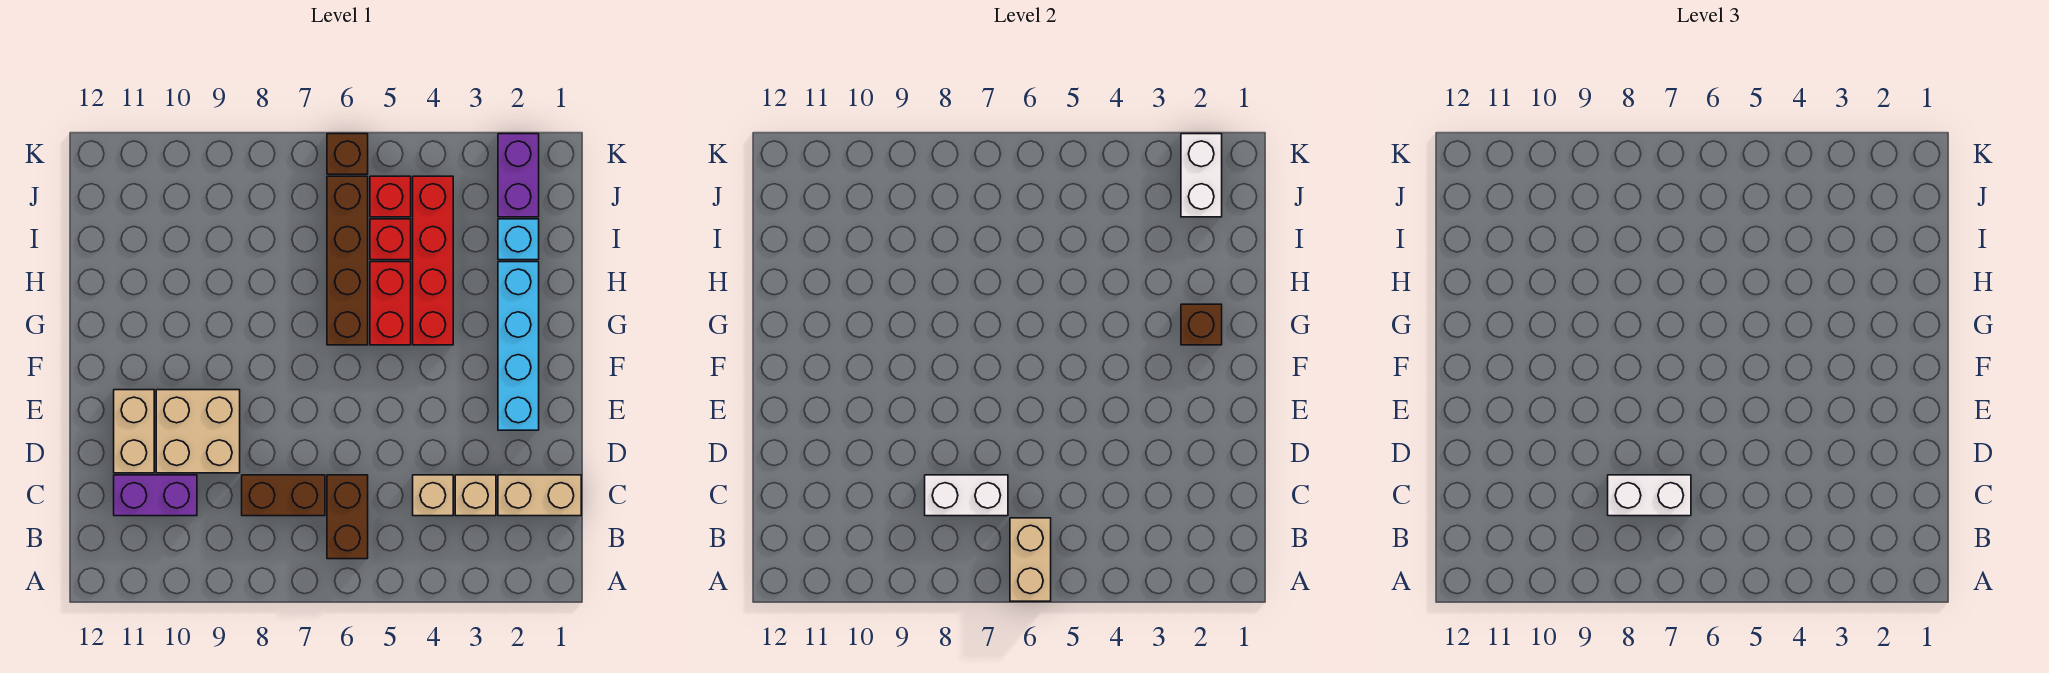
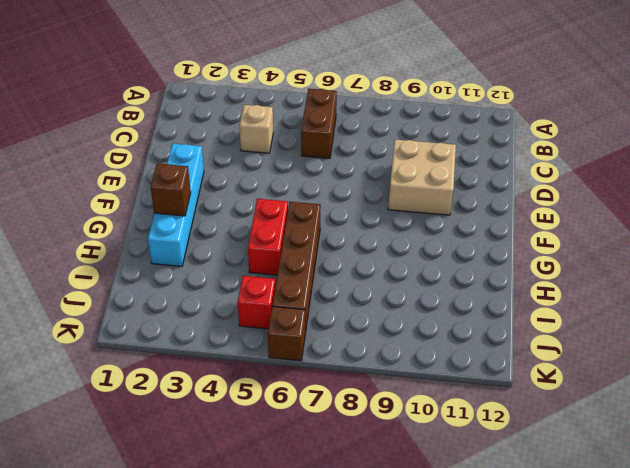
none -> tan 1x2 brick [498,475,581,516]
none -> tan 1x1 brick [455,475,496,516]
none -> brown 1x2 brick [242,475,325,516]

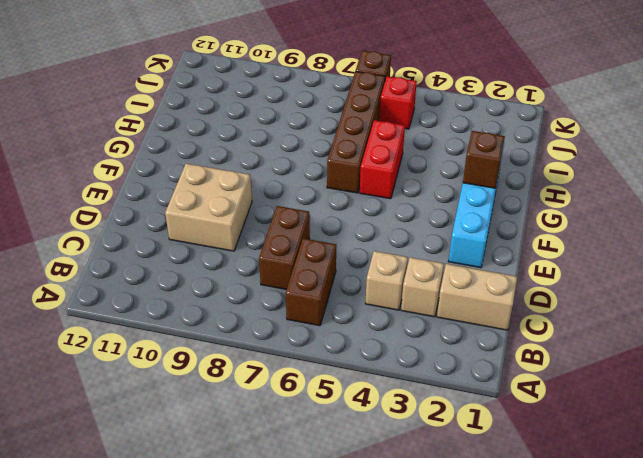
brown 1x2 brick [259,206,310,290] -> brown 1x2 brick turned to [242,475,325,516]
none -> purple 1x2 brick [114,475,197,516]
none -> tan 1x2 brick [114,390,154,473]
none -> red 1x4 brick [413,176,453,345]

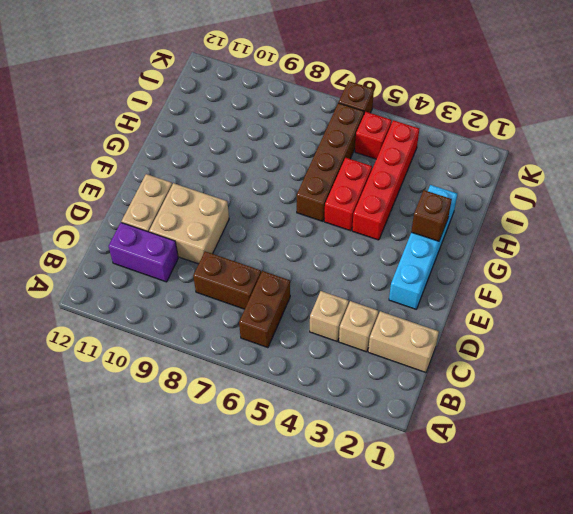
none -> cyan 1x1 brick [498,219,539,260]
none -> red 1x1 brick [370,219,411,260]
none -> purple 1x2 brick [498,134,539,217]

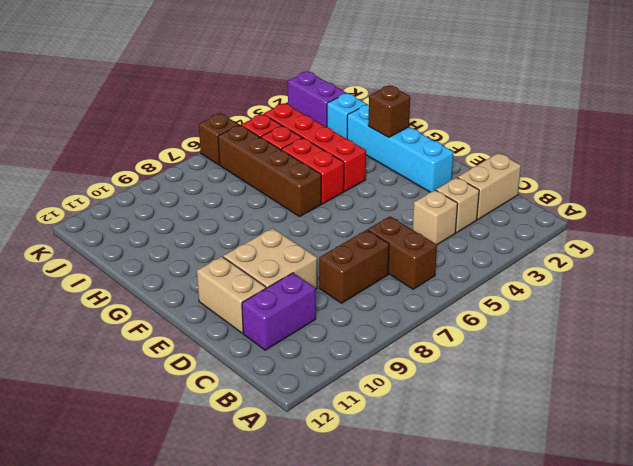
none -> tan 1x2 brick [1010,518,1051,601]
none -> white 1x2 brick [925,475,1008,516]
none -> white 1x2 brick [1181,134,1222,217]

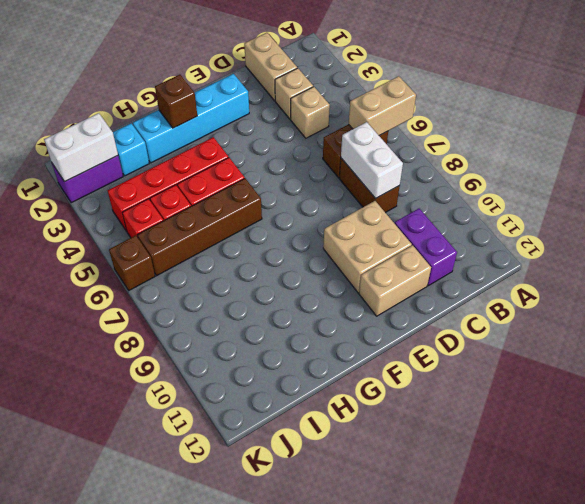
none -> white 1x2 brick [1608,475,1691,516]

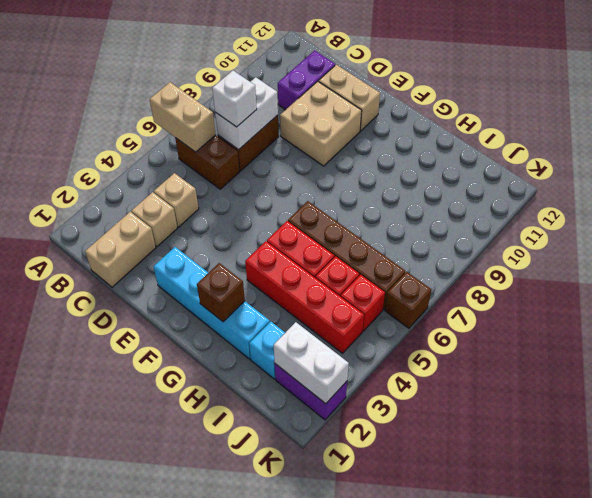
white 1x1 brick [212,71,257,127] -> white 1x2 brick [1608,475,1691,516]

